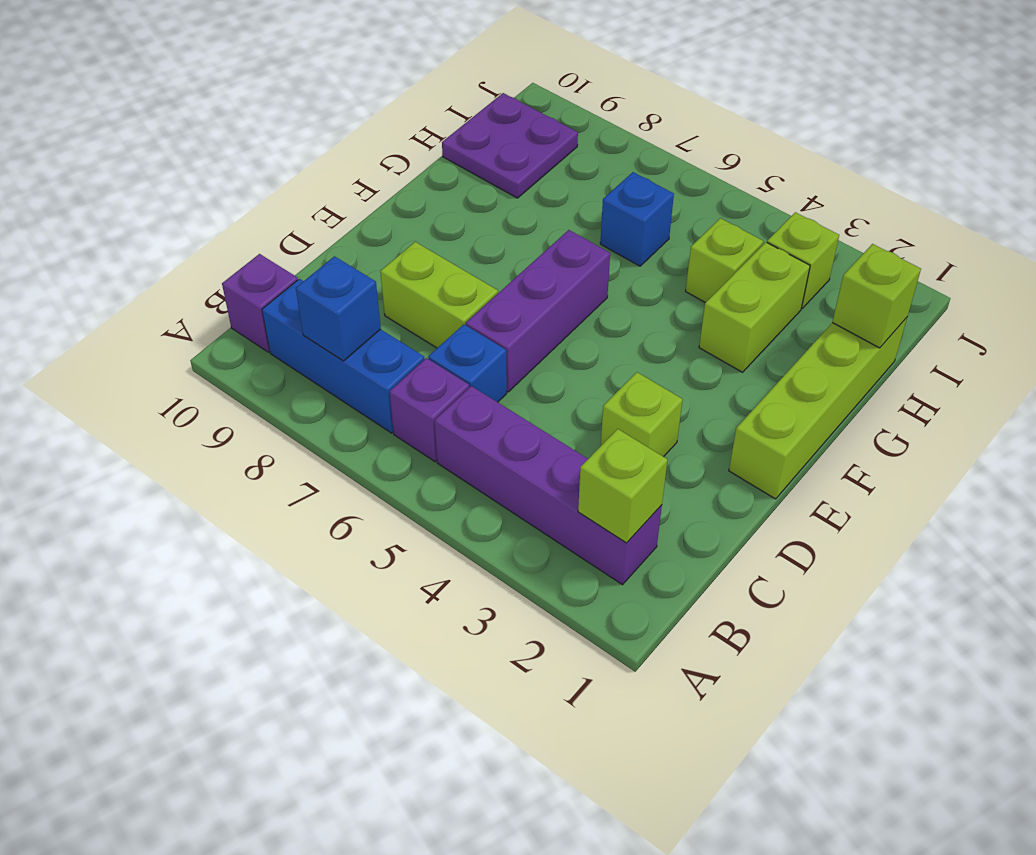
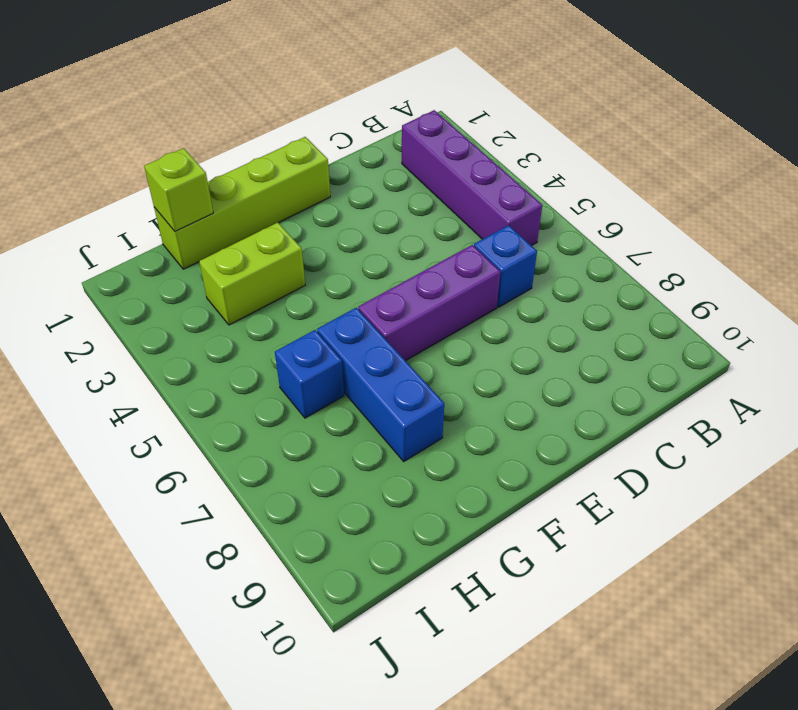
blue 1x3 brick [317,308,444,461] -> blue 1x3 brick moved to [262,279,425,433]
none -> purple 1x1 brick [390,358,469,462]
none -> purple 1x1 brick [222,254,298,352]
none -> lime 1x1 brick [601,372,683,457]

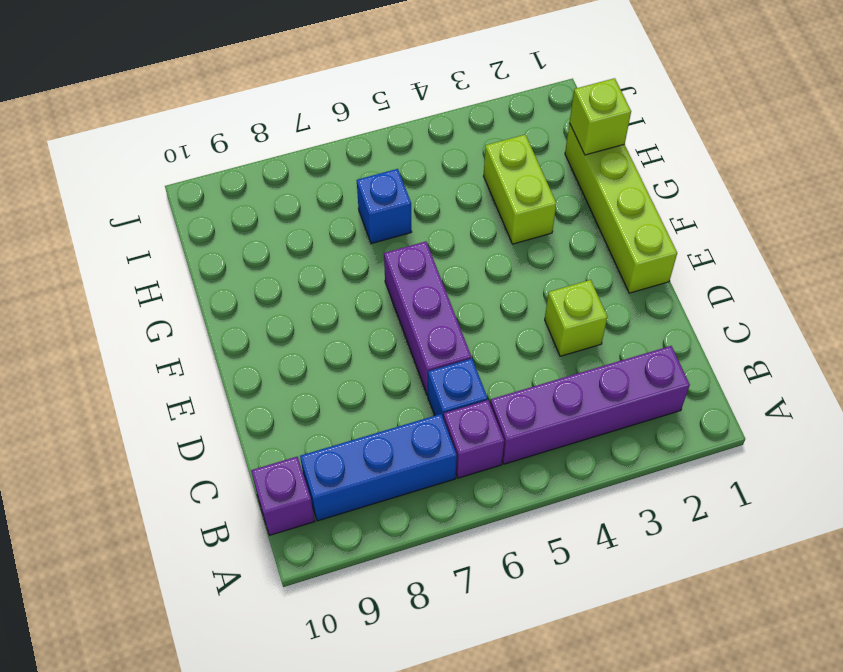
none -> lime 1x2 brick [380,242,498,348]
none -> lime 1x1 brick [686,218,763,303]
none -> purple 2x2 plate [442,93,578,198]

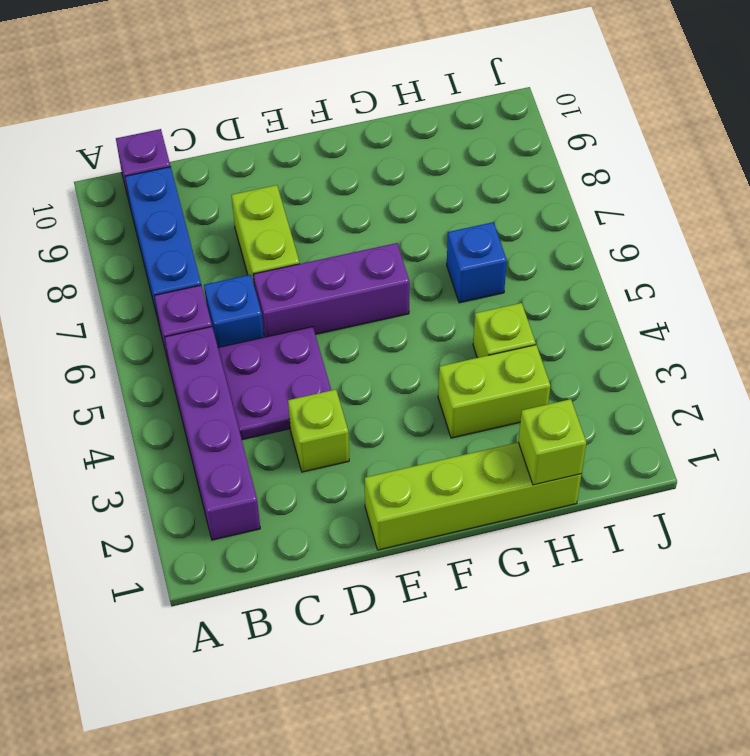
purple 2x2 plate [218,327,331,440] -> purple 2x2 plate moved to [442,93,578,198]
none -> lime 1x1 brick [767,212,839,308]
none -> lime 1x1 brick [578,429,667,543]
none -> blue 1x1 brick [296,256,381,361]

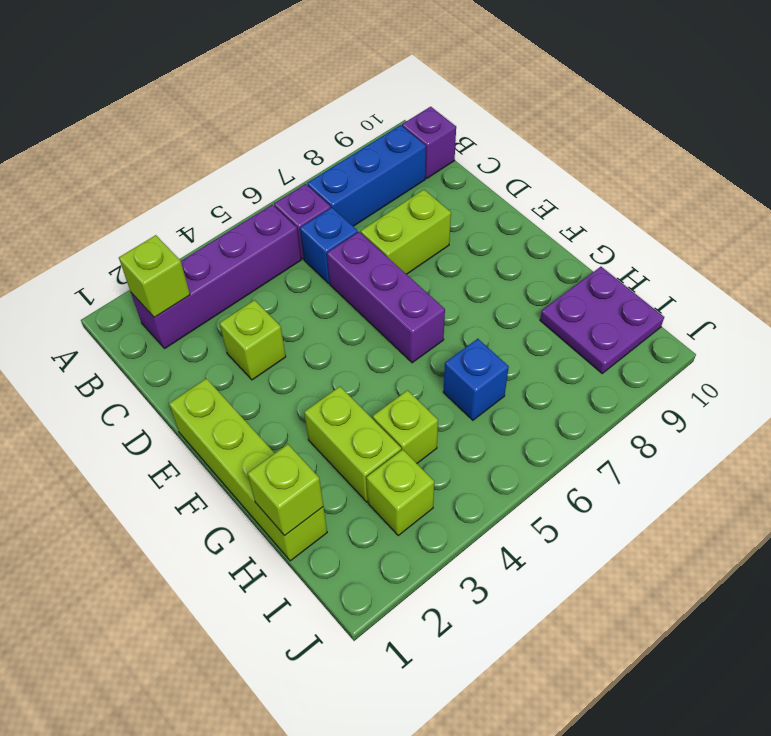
none -> blue 1x1 brick [296,256,381,361]

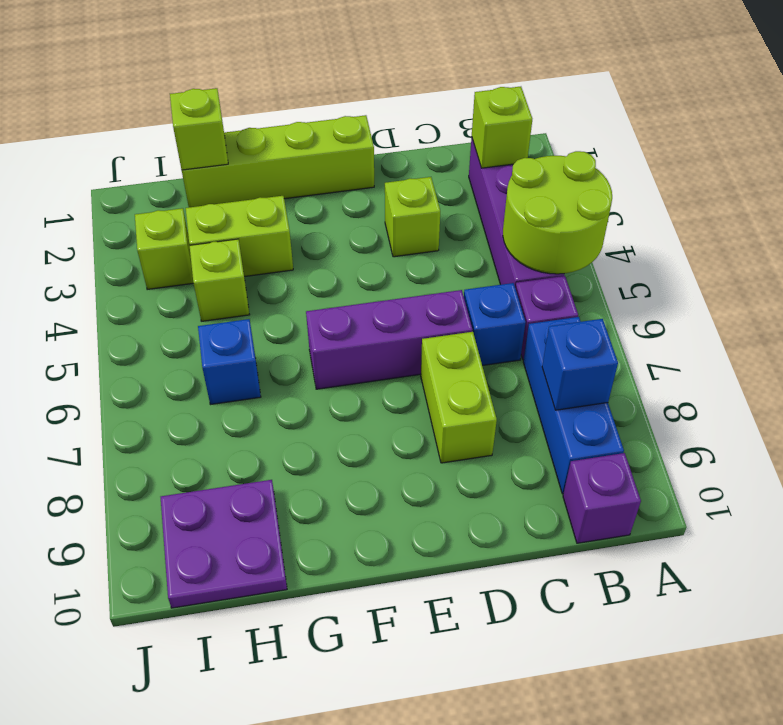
lime 2x2 round brick [503,151,612,274] -> none

